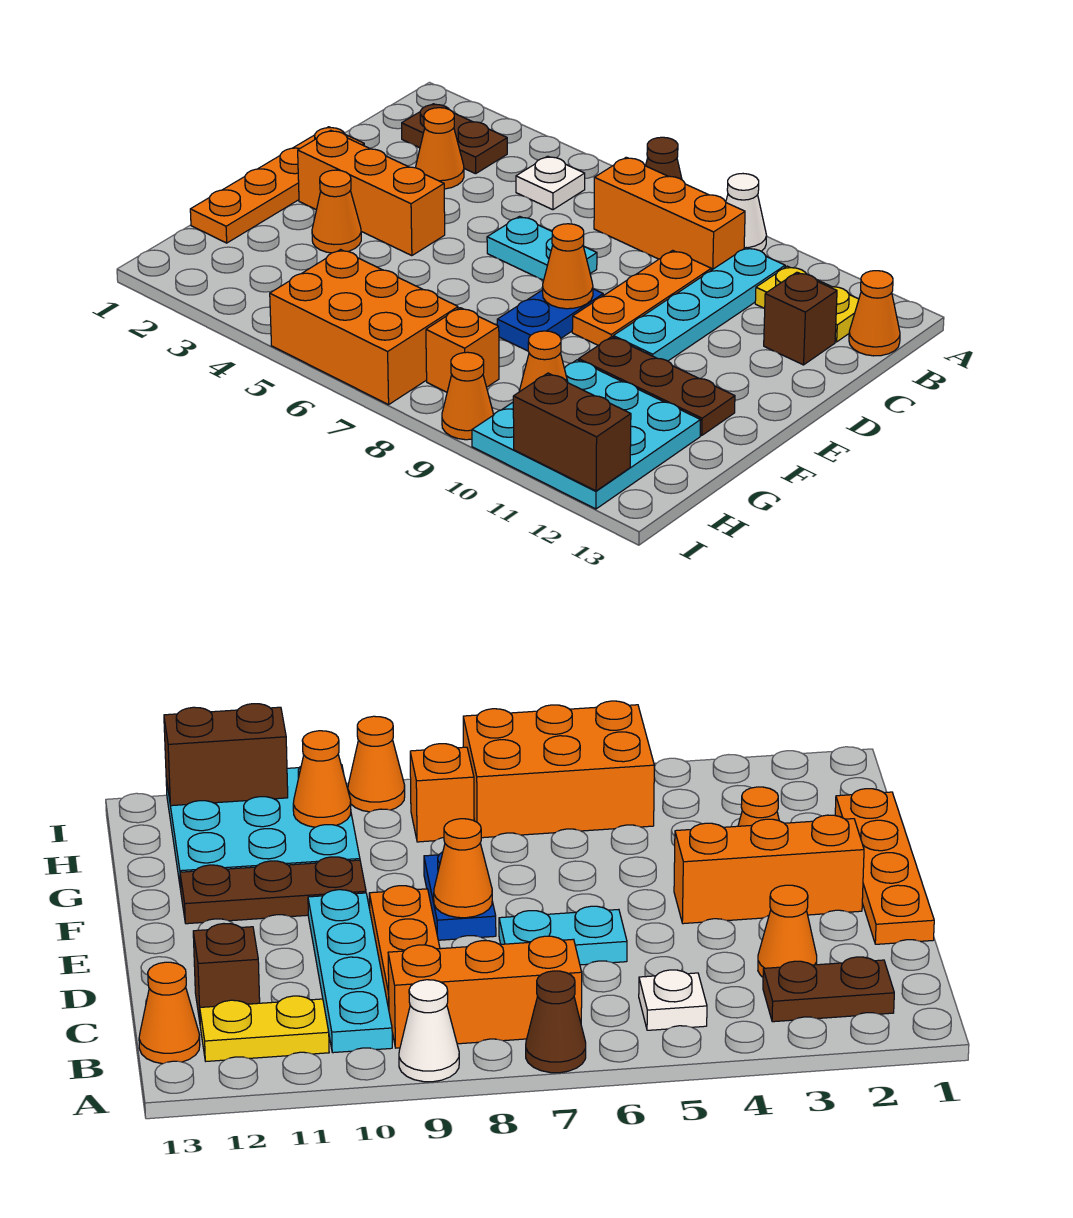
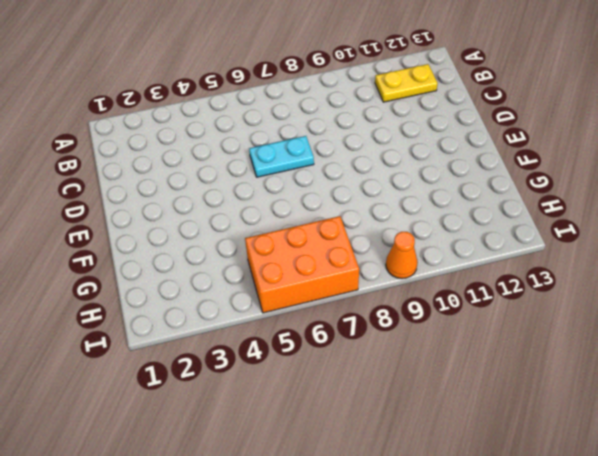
none -> brown 1x1 cone [646,137,682,180]
none -> white 1x1 cone [726,174,767,251]
none -> brown 1x2 plate [402,104,507,174]

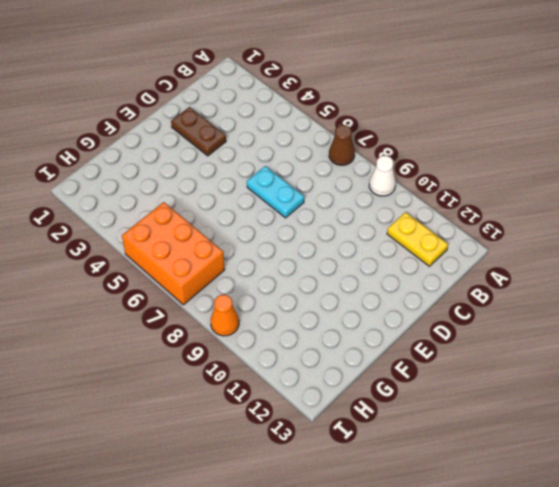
brown 1x2 plate [171,107,226,156] -> brown 1x2 plate moved to [402,104,507,174]
none -> white 1x1 plate [516,156,585,210]
none -> orange 1x3 brick [594,157,745,270]
none -> cyan 1x4 plate [613,247,785,361]

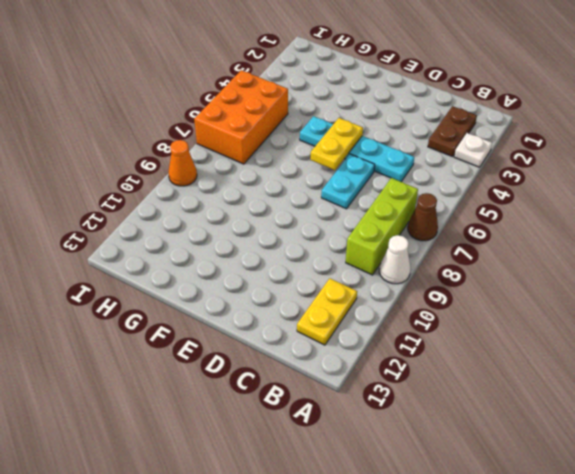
white 1x1 plate [454,133,492,167] -> white 1x1 plate moved to [516,156,585,210]
lime 1x3 brick [346,178,418,275] -> orange 1x3 brick [594,157,745,270]
cyan 1x4 plate [300,116,414,182] -> cyan 1x4 plate moved to [613,247,785,361]
yellow 1x2 plate [310,118,363,170] -> none
none -> orange 1x1 cone [849,271,900,356]
none -> orange 1x1 cone [416,108,464,189]
none -> orange 1x3 plate [572,250,711,345]

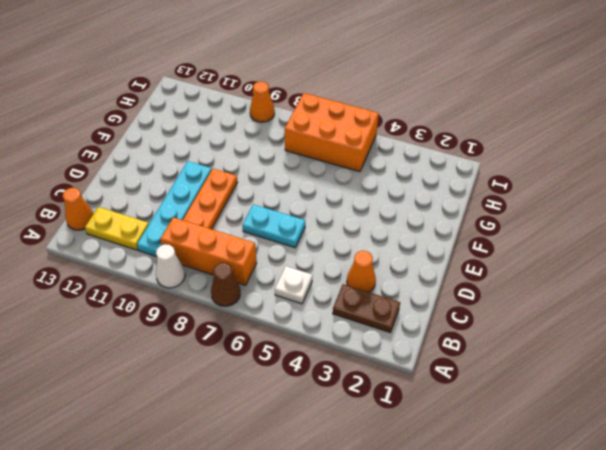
none -> brown 1x1 brick [764,272,837,365]
none -> orange 1x4 plate [190,127,364,243]
none -> orange 1x3 brick [298,130,445,256]

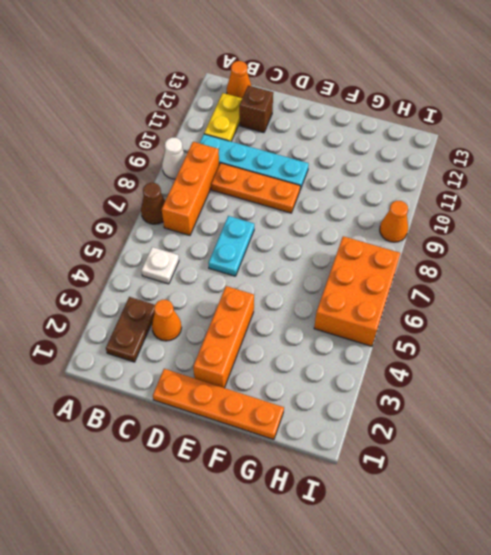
none -> blue 1x2 plate [497,289,603,351]
none -> orange 1x1 cone [312,170,361,253]
none -> brown 1x3 plate [579,337,735,435]

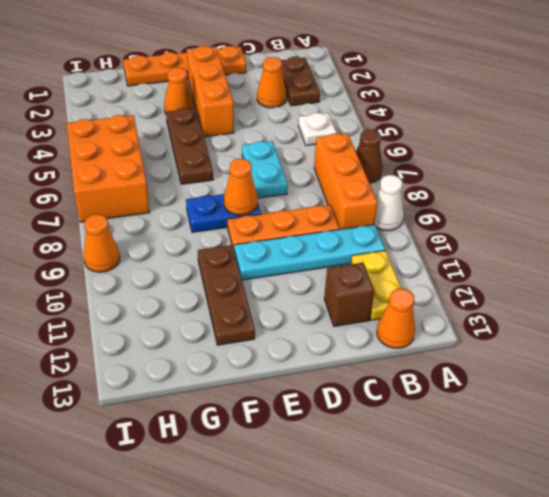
brown 1x3 plate [166,108,213,184] -> none
none -> cyan 3x3 plate [472,360,701,509]
none -> orange 1x1 brick [426,308,499,392]
none -> orange 1x1 cone [519,331,568,392]

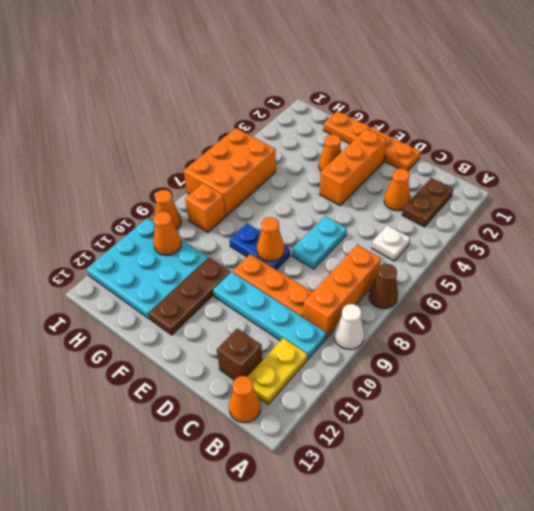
none -> brown 1x2 brick [513,373,631,491]

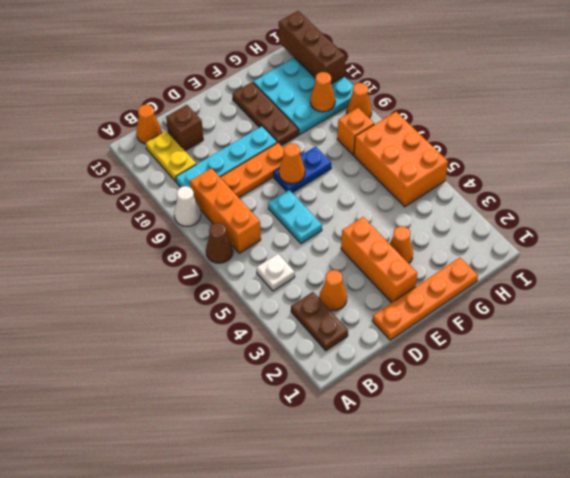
brown 1x3 brick [279,11,345,84] -> brown 1x2 brick [513,373,631,491]

